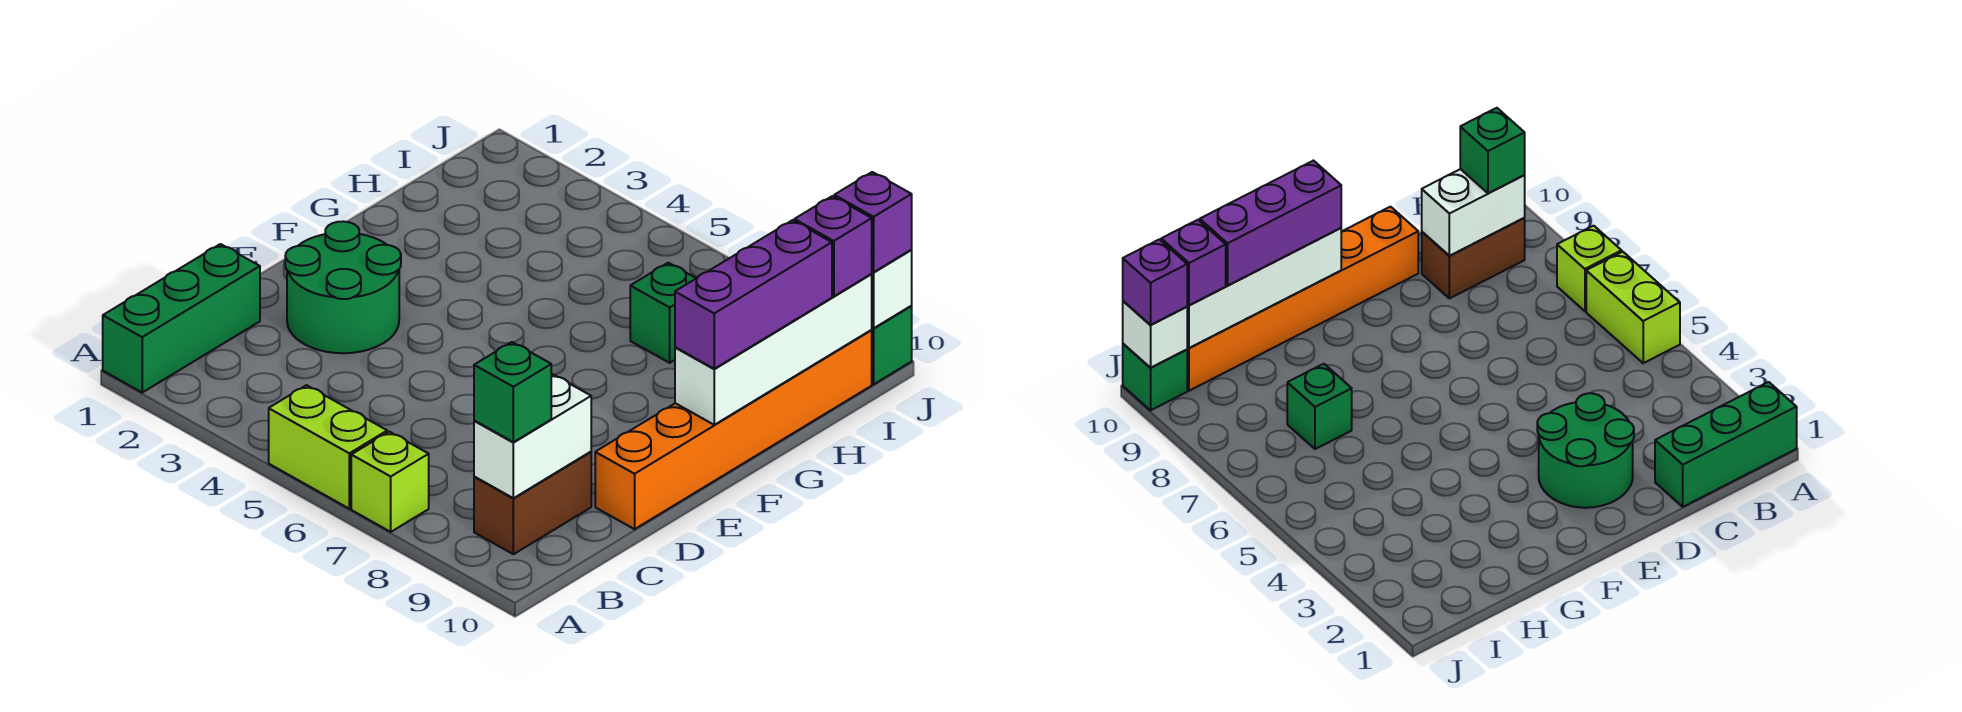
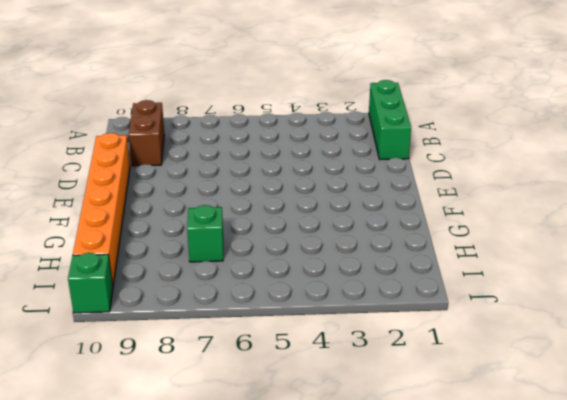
none -> lime 1x2 brick [269,385,387,509]
none -> lime 1x1 brick [351,432,429,532]
none -> green 2x2 round brick [285,221,401,353]

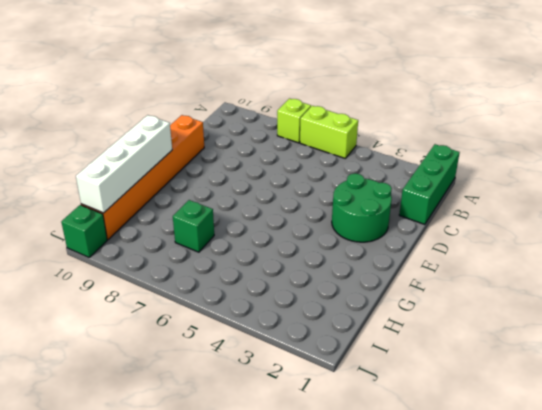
none -> brown 1x2 brick [474,452,591,554]
none -> white 1x2 brick [474,374,591,498]
none -> white 1x1 brick [872,250,912,328]

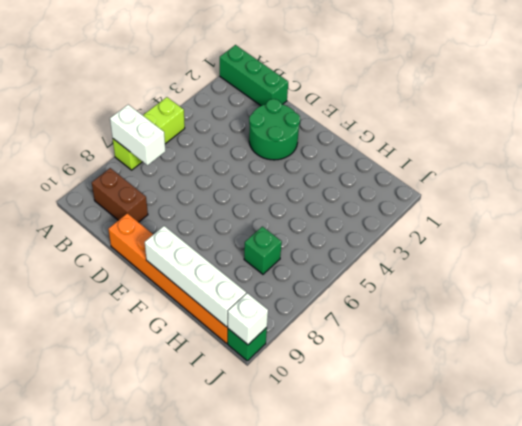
white 1x2 brick [110,105,165,165] -> white 1x2 brick moved to [474,374,591,498]
none -> green 1x1 brick [474,342,551,442]
none -> purple 1x3 brick [675,220,832,369]
none -> purple 1x1 brick [794,196,872,296]

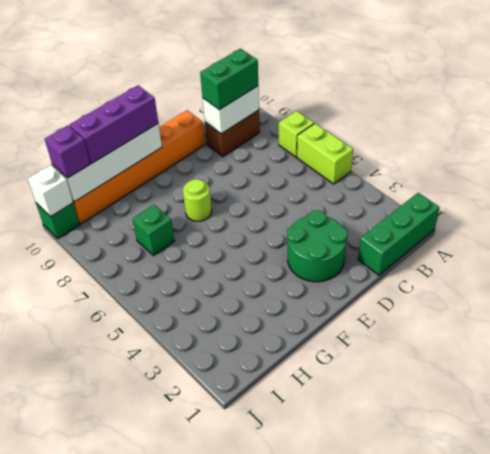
green 1x2 brick [200,49,258,110] -> green 1x1 brick [474,342,551,442]
lime 1x1 round brick [183,179,212,221] -> none
none -> purple 1x1 brick [834,172,912,272]

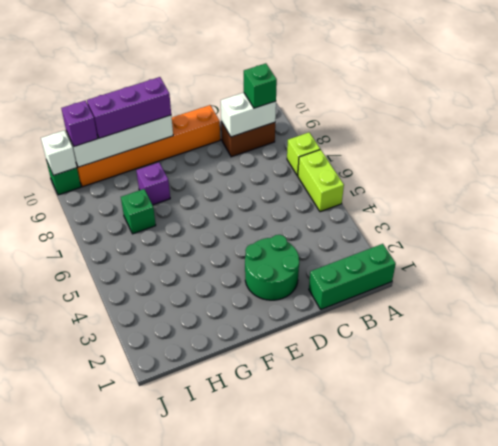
purple 1x1 brick [136,163,170,205] -> purple 1x1 brick moved to [834,172,912,272]

